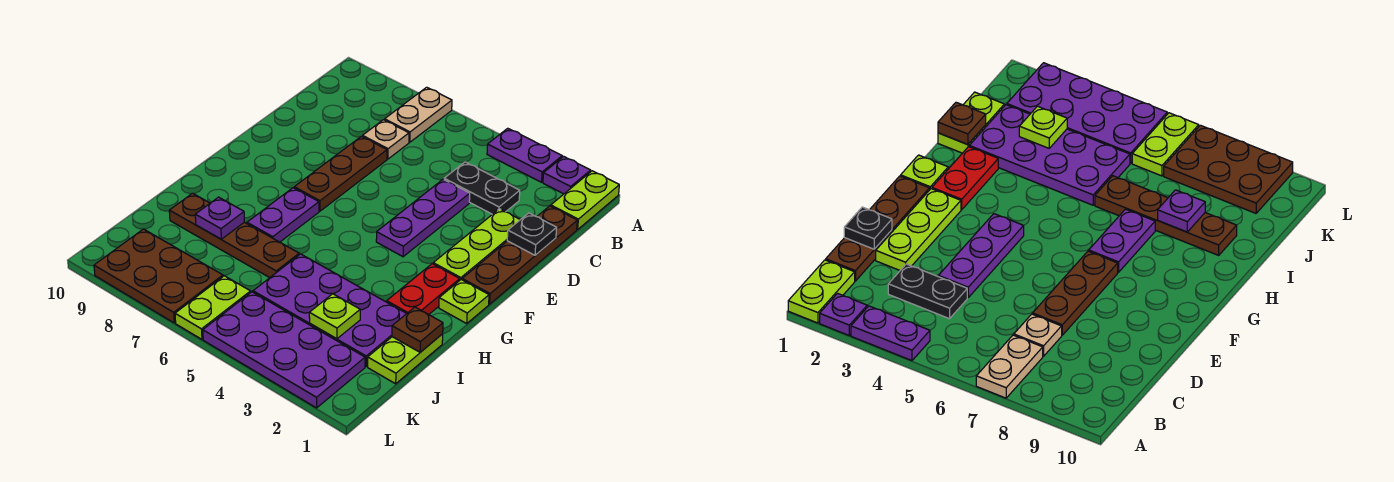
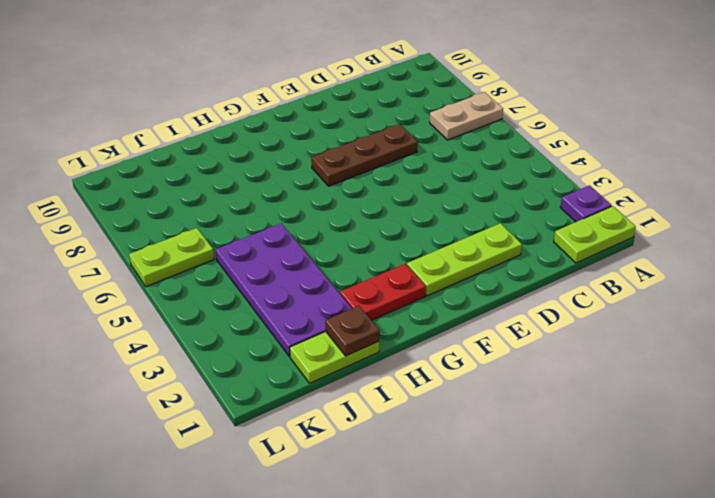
none -> purple 1x2 plate [487,128,562,182]
none -> brown 1x4 plate [462,206,577,304]
none -> black 1x2 plate [444,162,520,214]

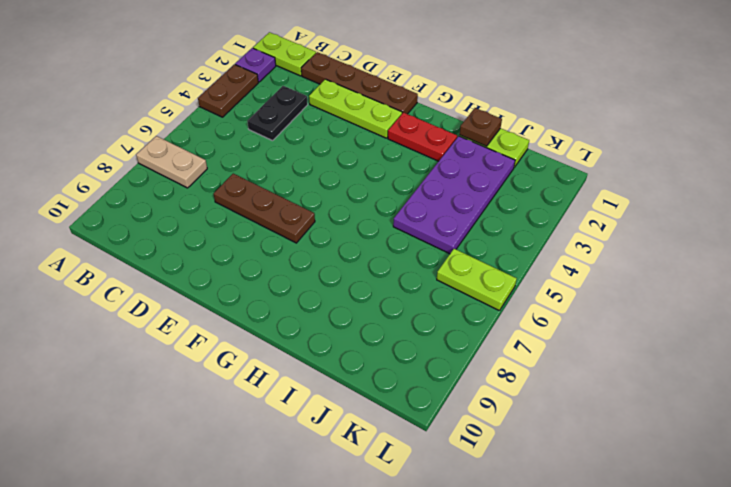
brown 1x2 plate [198,64,258,117] -> purple 1x2 plate [487,128,562,182]
none -> tan 1x1 plate [363,120,409,159]
none -> purple 1x3 plate [376,179,470,257]
none -> lime 1x1 plate [439,280,489,323]

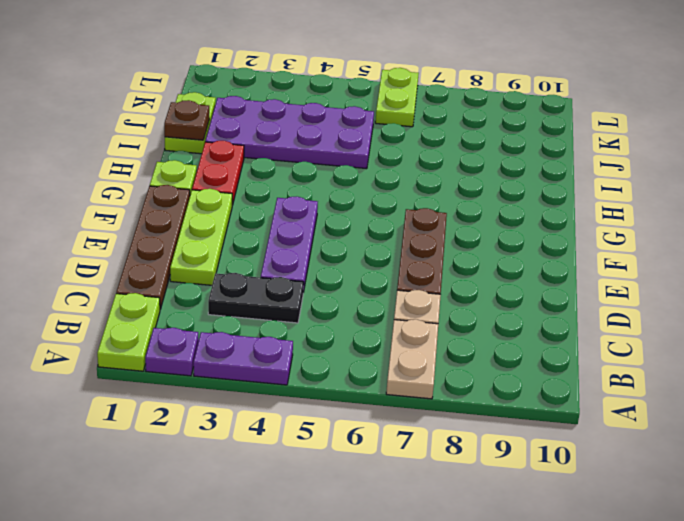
none -> purple 1x2 plate [247,188,319,242]
none -> brown 1x4 plate [169,193,299,278]
none -> purple 2x4 plate [203,292,365,408]

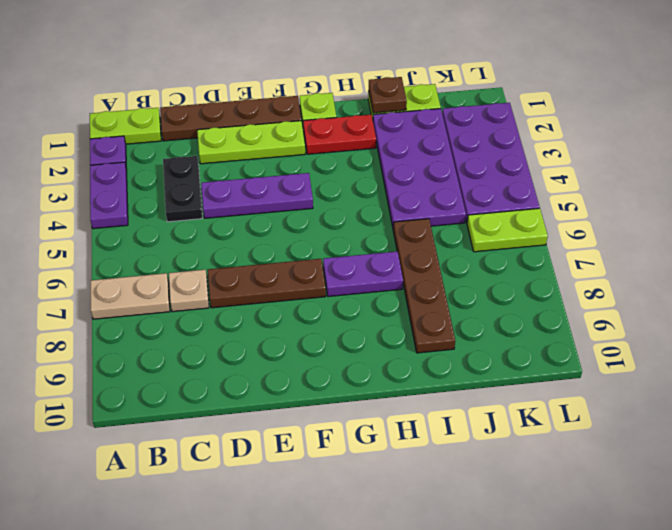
none -> brown 2x3 plate [94,229,223,323]
none -> black 1x1 plate [507,213,557,255]
none -> purple 1x1 plate [195,197,244,239]

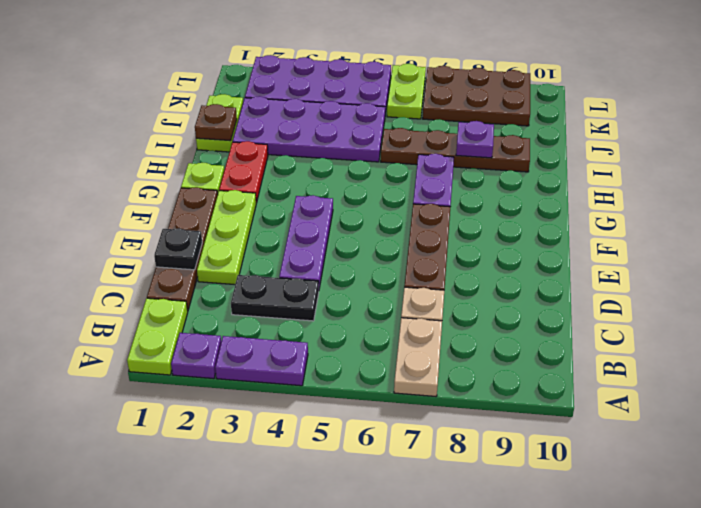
none -> lime 1x1 plate [309,294,360,339]

